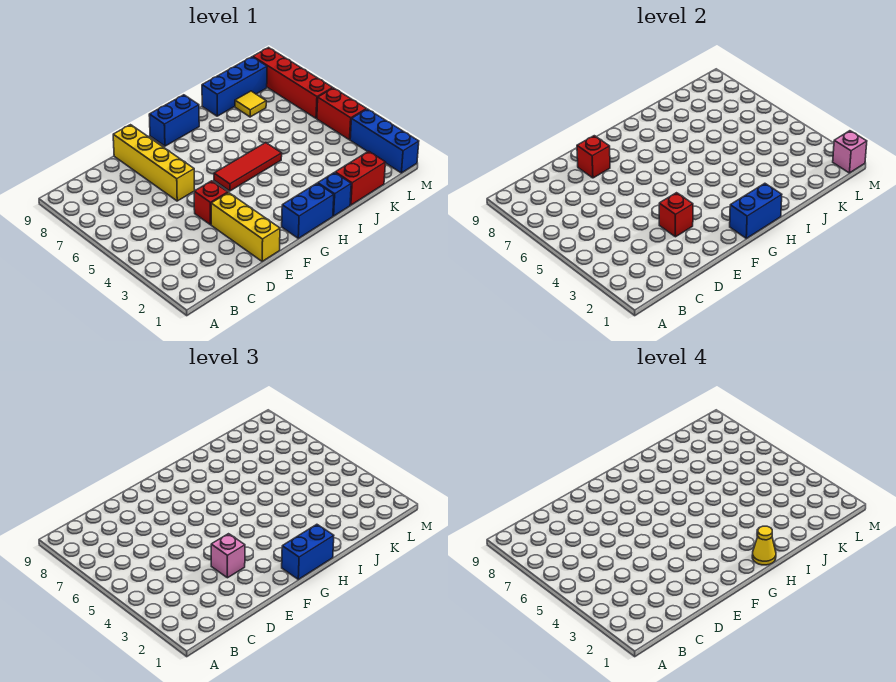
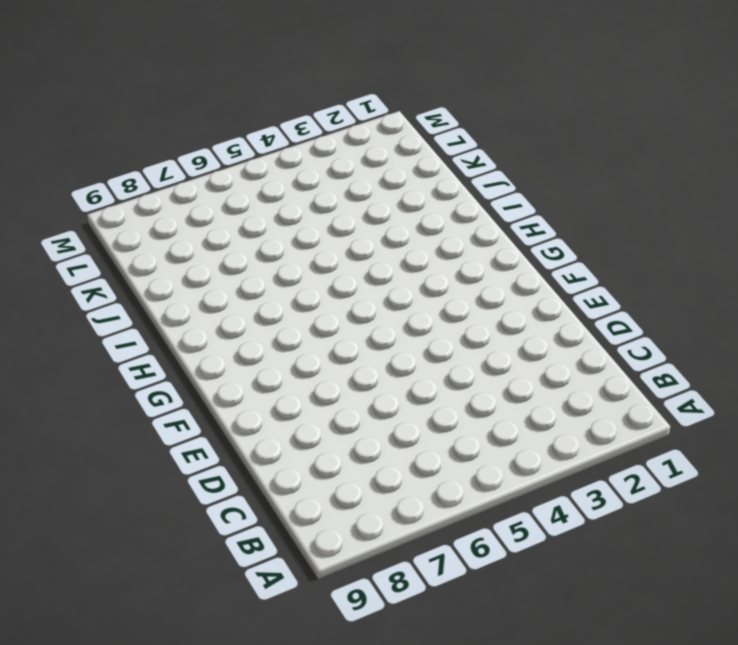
none -> yellow 1x3 brick [211,193,280,261]
none -> red 1x1 brick [194,181,228,225]
none -> yellow 1x4 brick [113,125,195,201]

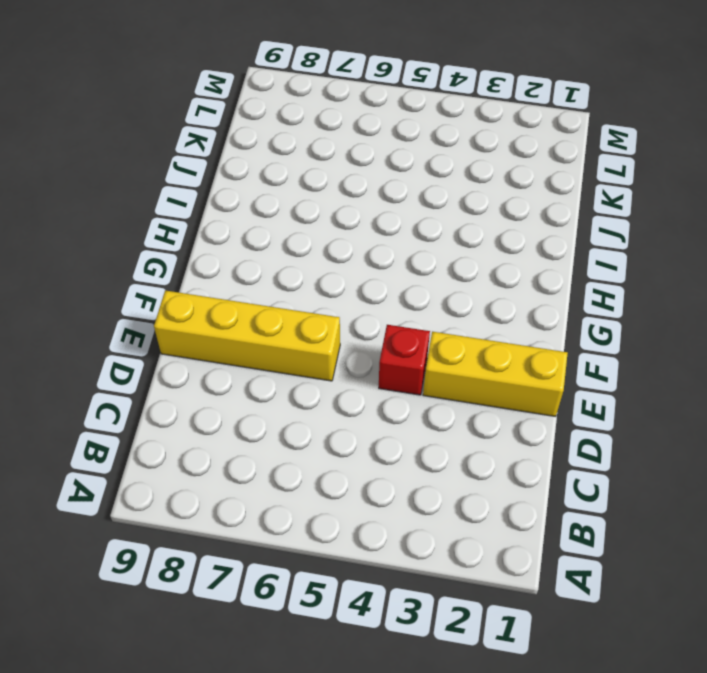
none -> blue 1x2 brick [282,183,334,238]
none -> red 1x3 tile [214,143,282,191]
none -> blue 1x2 brick [149,95,199,146]

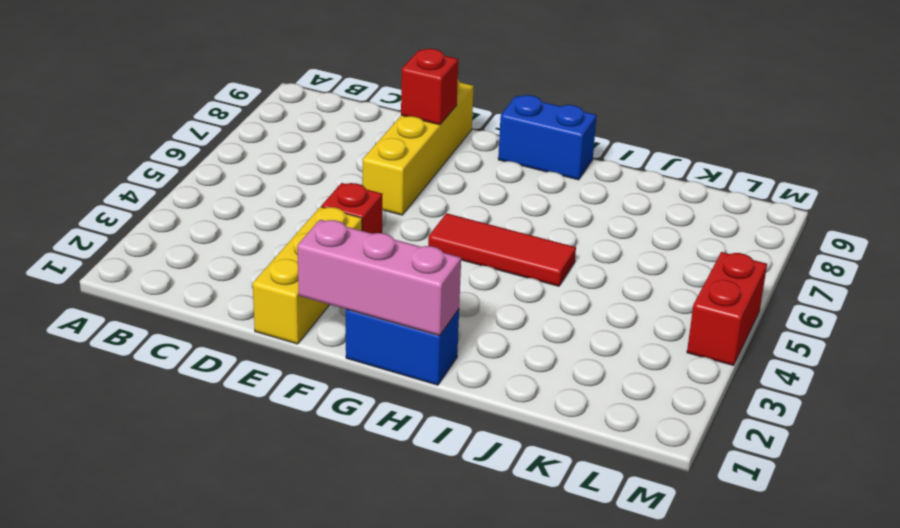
pink 1x3 brick [297,220,461,336] -> blue 1x2 brick [730,183,782,238]
none -> blue 1x1 brick [318,173,351,216]
none -> red 1x2 brick [335,151,385,205]
none -> blue 1x3 brick [202,57,267,116]

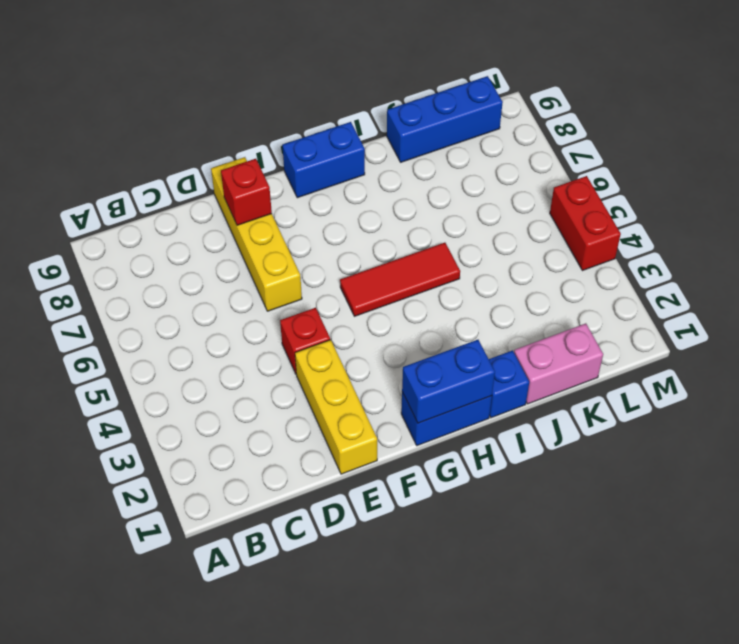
pink 1x2 brick [514,323,603,404] -> red 1x2 brick [335,151,385,205]
none -> yellow 1x1 tile [235,91,266,117]
none -> blue 1x3 brick [350,109,419,173]
none -> red 1x4 brick [253,48,332,118]

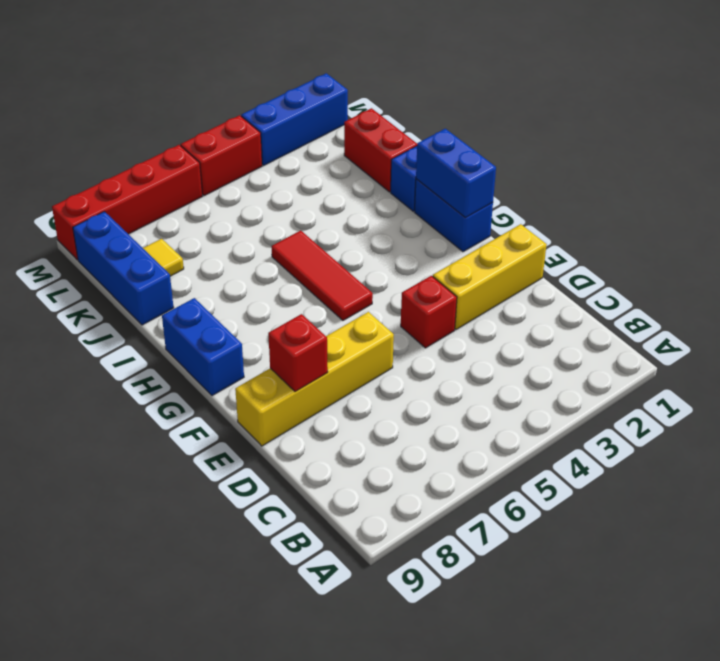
none -> red 1x1 brick [659,193,693,237]
none -> pink 1x1 brick [833,131,867,173]
none -> pink 1x1 brick [211,534,245,578]

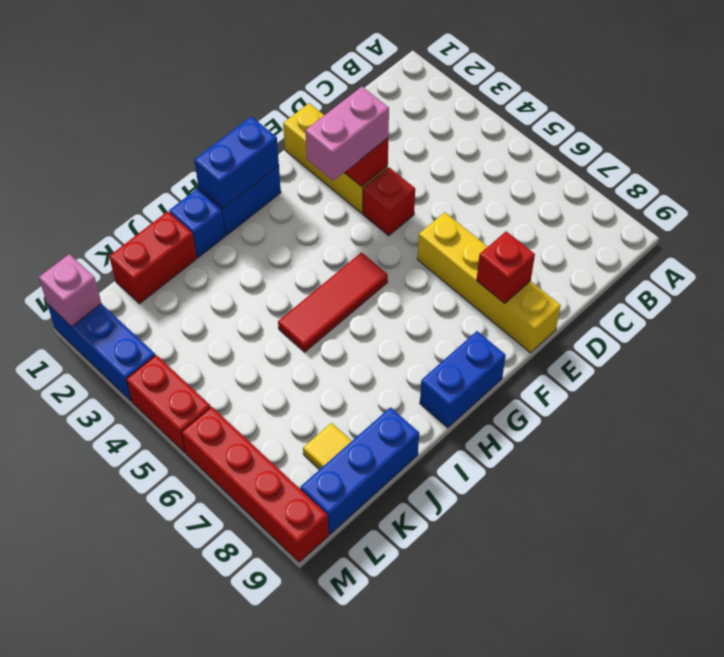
pink 1x2 brick [305,87,389,181] -> pink 1x1 brick [211,534,245,578]
none -> blue 1x2 brick [282,524,334,579]
none -> yellow 1x1 cone [752,526,776,565]

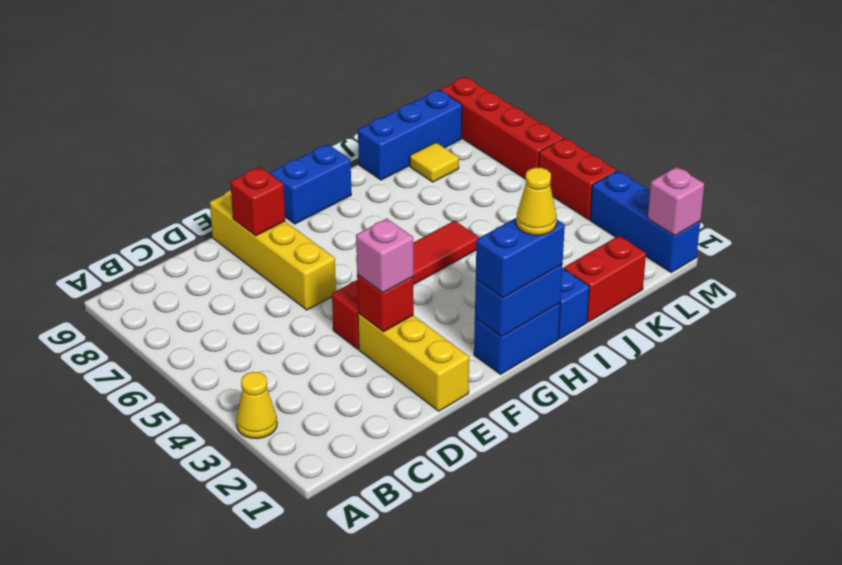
yellow 1x1 cone [236,372,277,439] -> none

